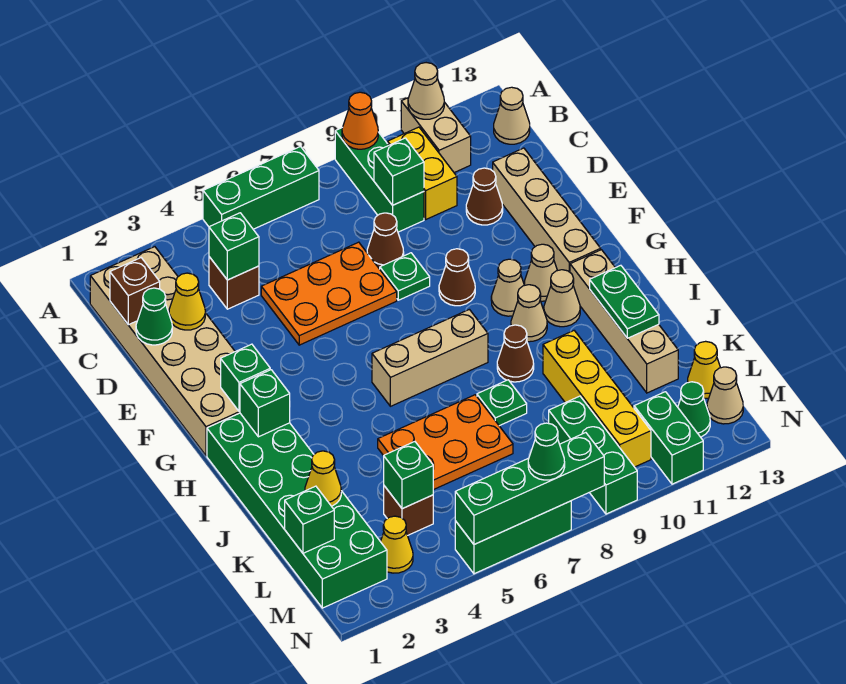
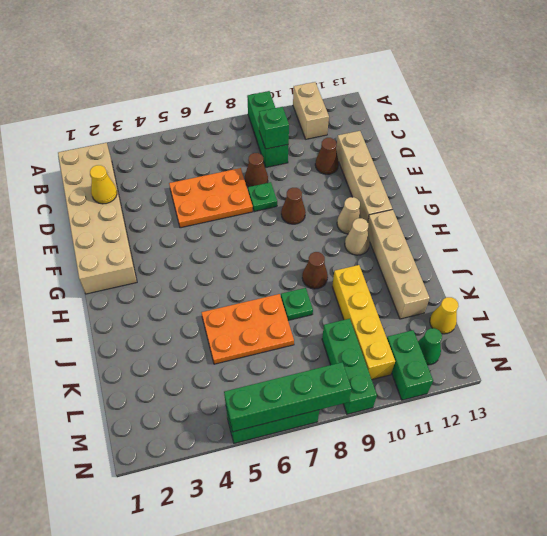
none -> green 1x3 brick [203,147,319,229]
none -> yellow 1x2 brick [388,127,457,219]
none -> tan 1x1 cone [494,87,530,144]
none -> brown 1x1 brick [209,257,259,309]

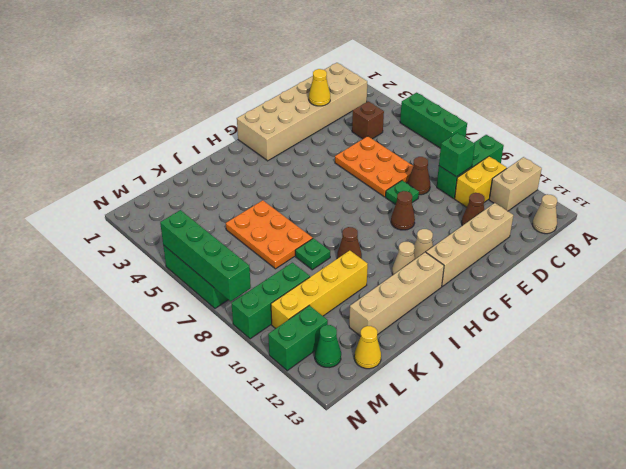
none -> tan 1x1 cone [491,259,524,316]
none -> green 2x6 brick [207,413,387,608]
none -> tan 1x3 brick [372,309,488,406]
none -> tan 1x1 cone [511,285,547,342]

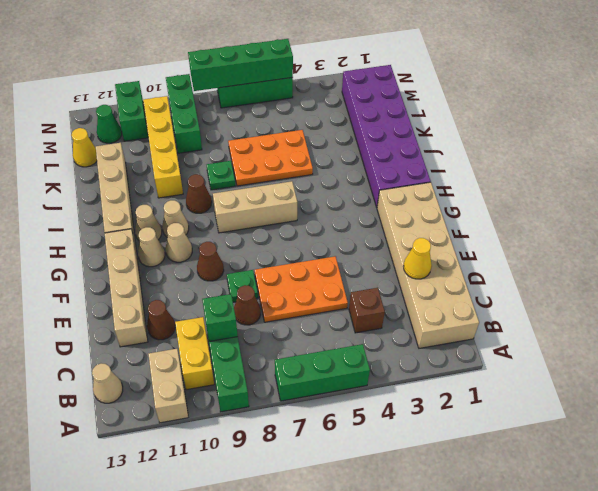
purple 2x6 brick [342,65,431,207] -> green 2x6 brick [207,413,387,608]
none -> brown 1x1 brick [384,486,433,535]
none -> yellow 1x1 cone [381,516,413,573]
none -> tan 1x1 cone [707,367,743,424]
none -> orange 1x1 cone [342,92,378,149]

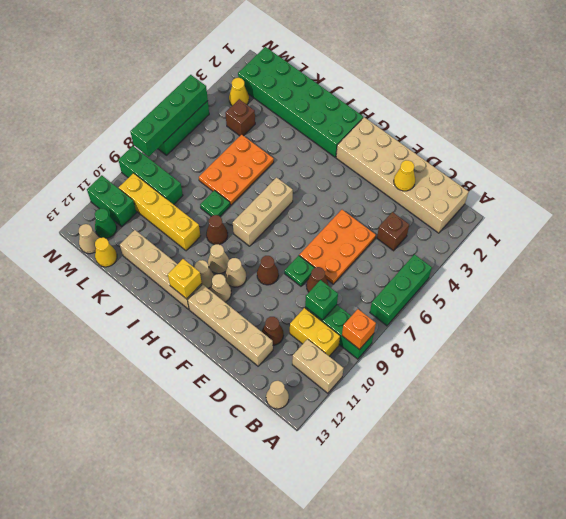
orange 1x1 brick [342,309,376,350] -> orange 1x1 cone [342,92,378,149]
yellow 1x1 brick [168,259,202,299] -> none
none -> tan 1x1 cone [408,63,444,119]
none -> brown 1x1 brick [110,258,160,325]
none -> green 1x1 brick [209,213,259,280]
none -> green 1x1 cone [136,288,172,345]

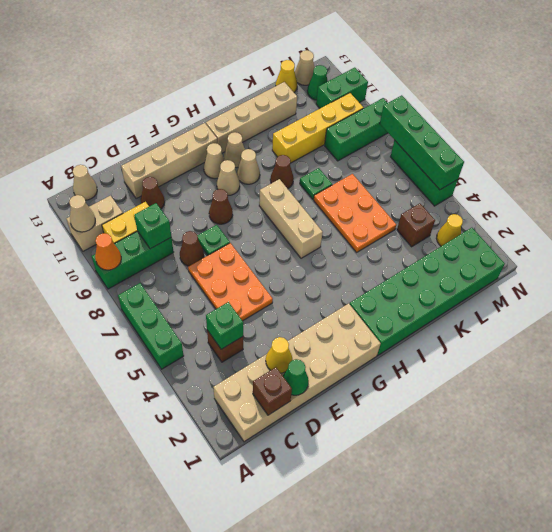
none -> green 1x1 brick [221,344,270,411]
none -> green 1x1 brick [240,370,290,437]
none -> green 1x2 plate [590,265,659,338]
none -> yellow 1x1 cone [305,451,341,506]

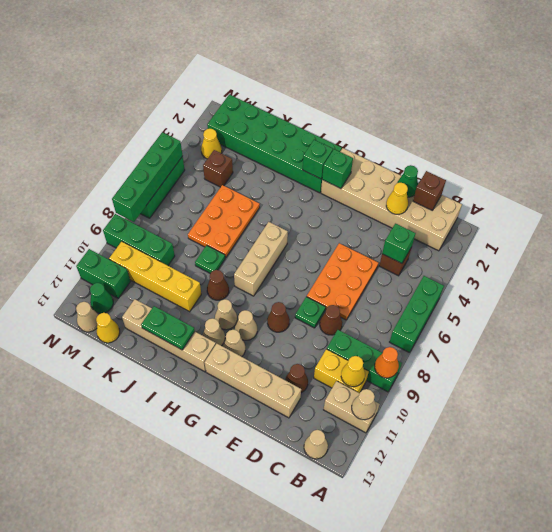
yellow 1x1 cone [341,356,365,387] -> yellow 1x1 cone moved to [305,451,341,506]
none -> green 1x1 brick [374,138,424,205]
none -> green 1x1 brick [285,486,334,553]
none -> green 1x1 brick [384,441,433,509]
none -> green 1x1 cone [528,423,565,480]

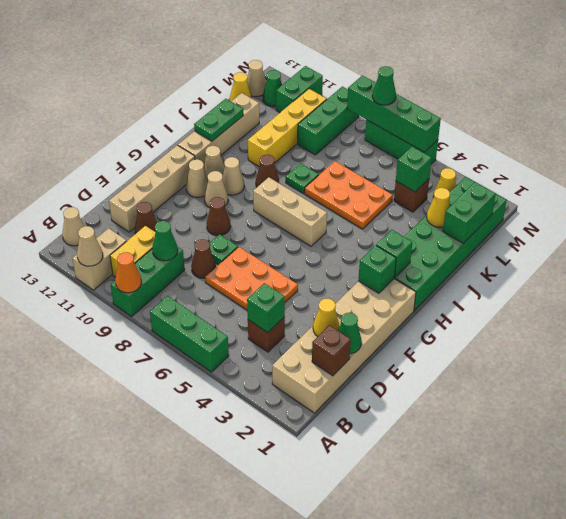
green 1x1 cone [152,221,178,261] -> green 1x1 brick [374,138,424,205]
green 1x2 brick [443,182,496,244] -> green 1x1 brick [285,486,334,553]

